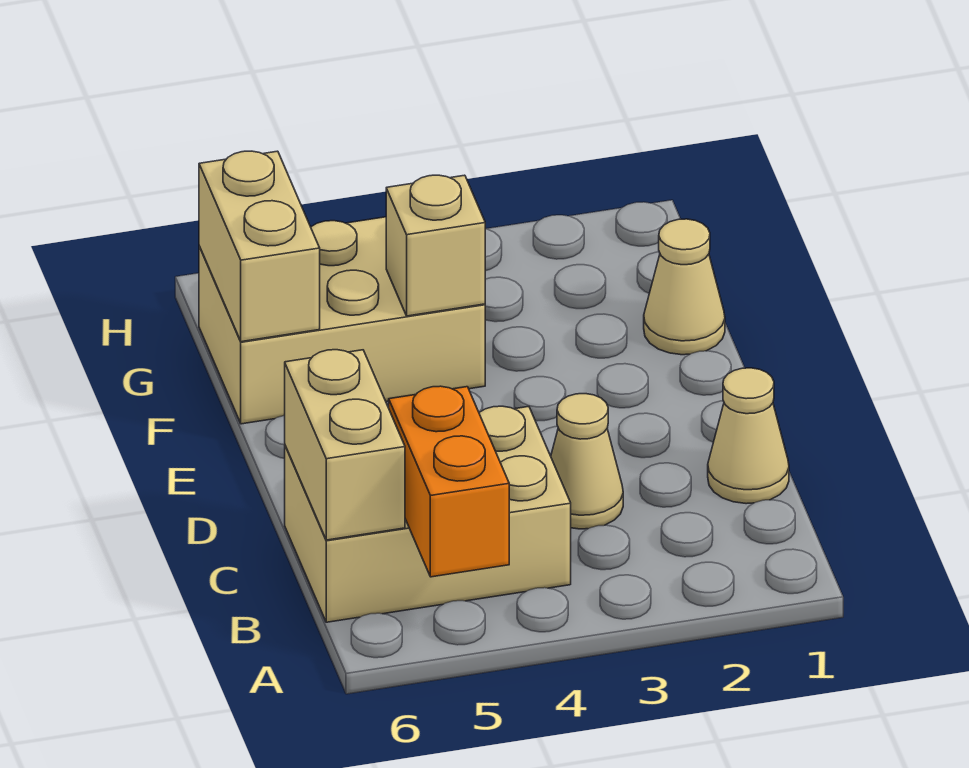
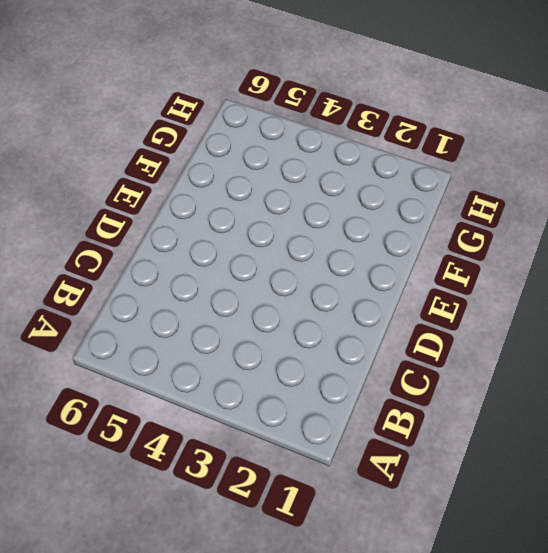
none -> tan 2x3 brick [285,406,571,622]
none -> tan 1x1 cone [708,368,789,504]

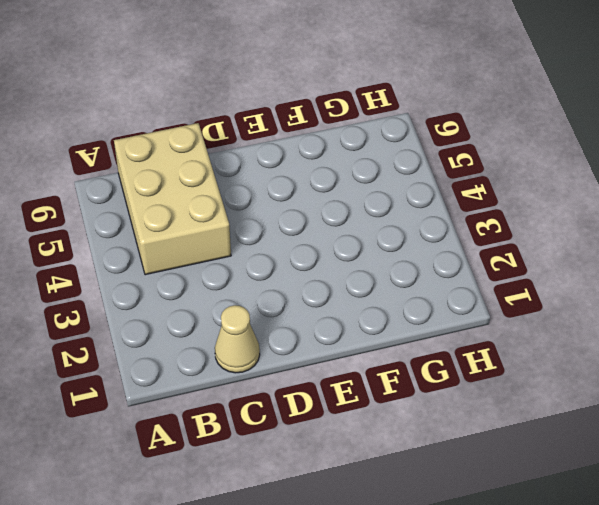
none -> tan 1x1 cone [551,394,623,529]
none -> tan 1x1 cone [644,219,725,355]

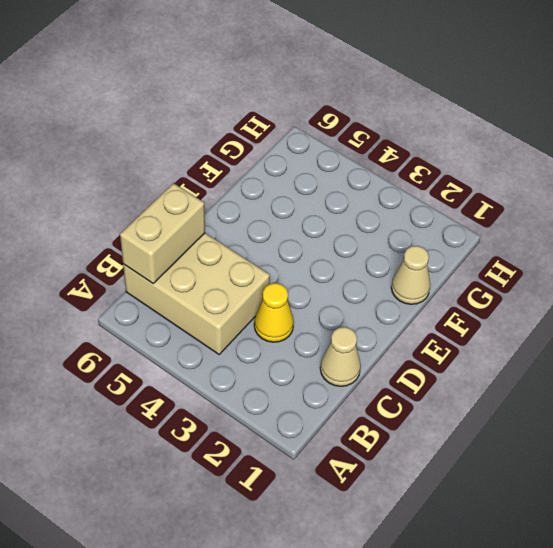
yellow 1x1 cone [254,283,294,342] -> tan 1x1 cone [551,394,623,529]
none -> tan 2x3 brick [199,217,485,424]
none -> orange 1x2 brick [389,386,509,577]

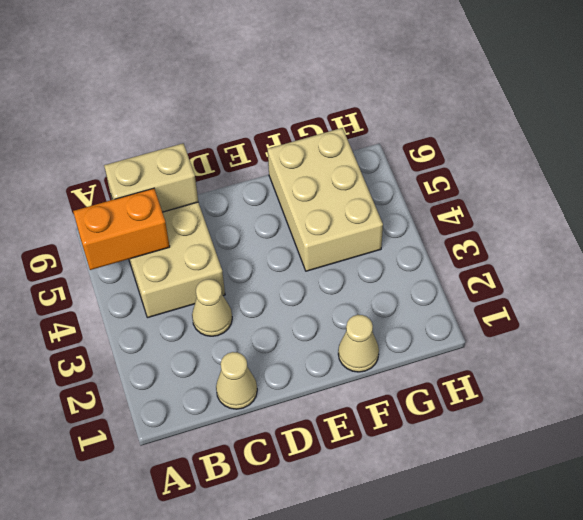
none -> tan 1x1 brick [386,175,485,316]
none -> tan 1x2 brick [199,151,320,342]

